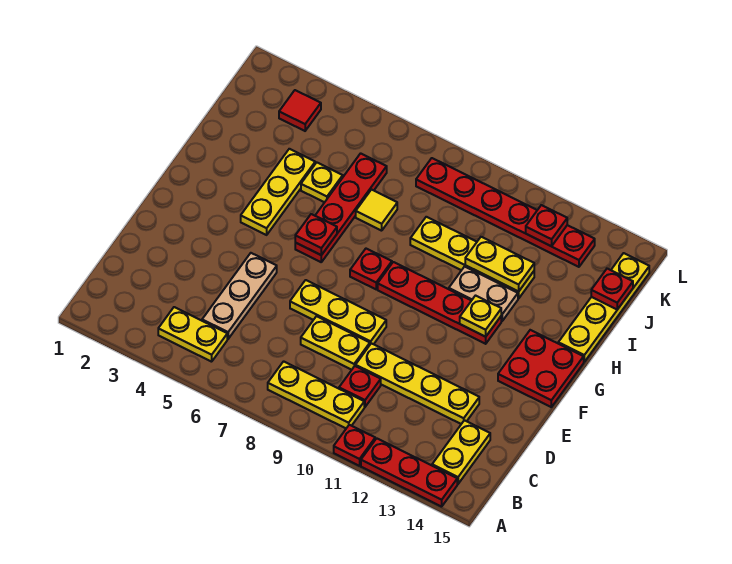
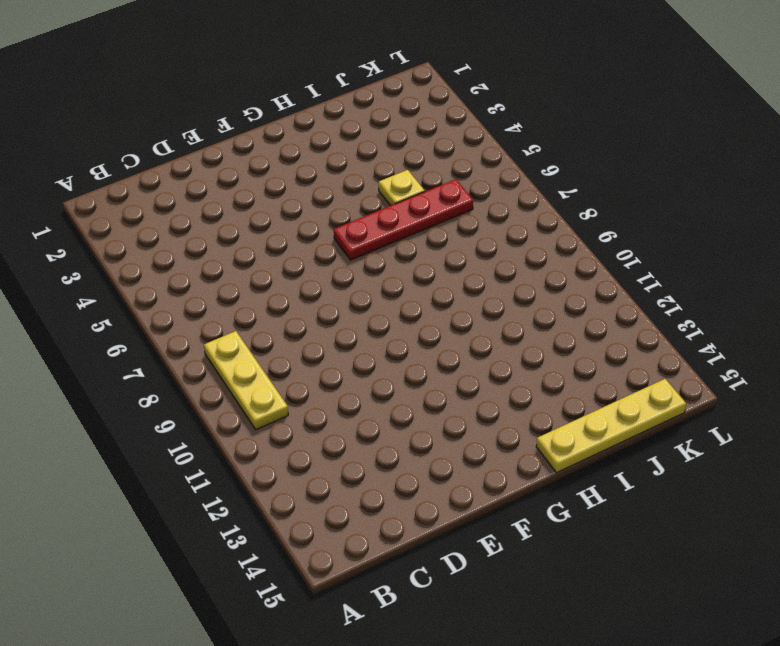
none -> red 1x1 plate [334,425,375,466]
none -> red 1x3 plate [361,438,457,507]
none -> yellow 1x2 plate [158,307,227,362]

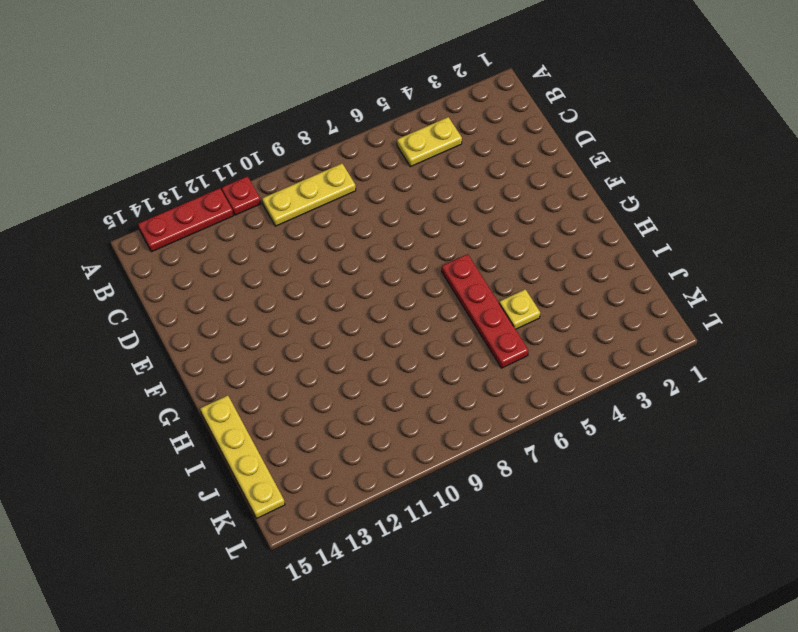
none -> yellow 1x2 plate [432,420,490,484]
none -> tan 1x3 plate [202,253,277,339]
none -> red 1x1 plate [339,366,381,407]

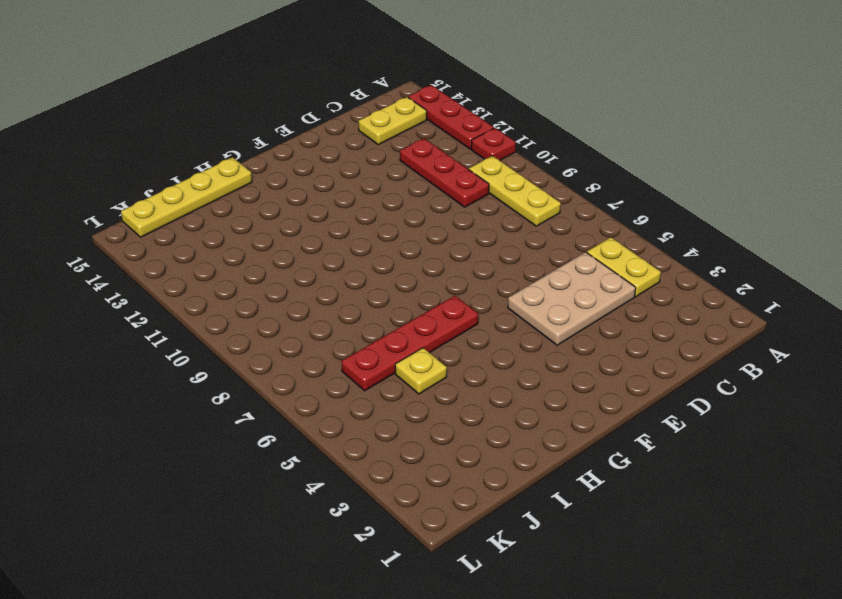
tan 2x3 plate [508,252,636,345] -> tan 1x3 plate [202,253,277,339]
red 1x3 plate [400,138,489,207] -> red 1x1 plate [339,366,381,407]
none -> yellow 1x2 plate [301,316,370,370]
none -> yellow 1x4 plate [356,343,479,424]
none -> yellow 1x3 plate [290,280,386,344]

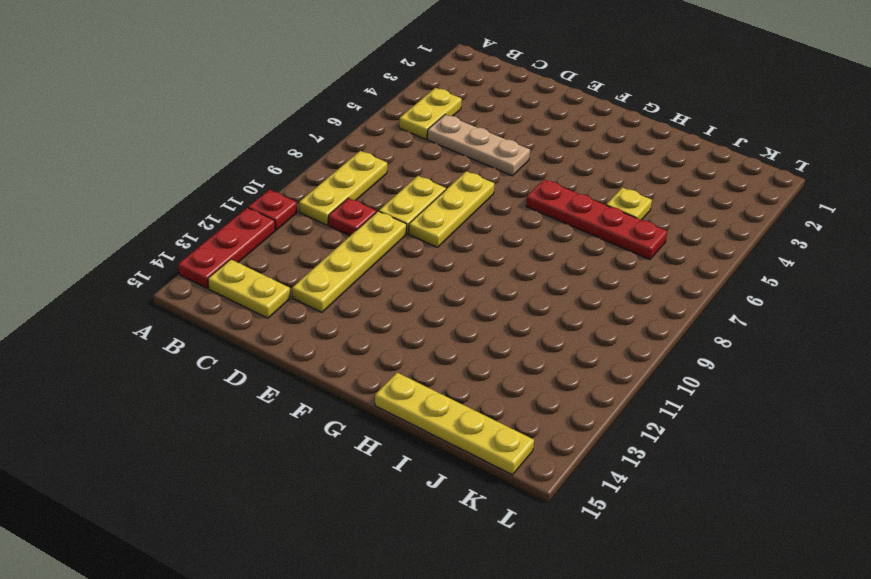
none -> red 2x2 plate [498,330,584,407]
none -> yellow 1x3 plate [241,149,315,235]
none -> red 1x1 plate [350,249,392,289]

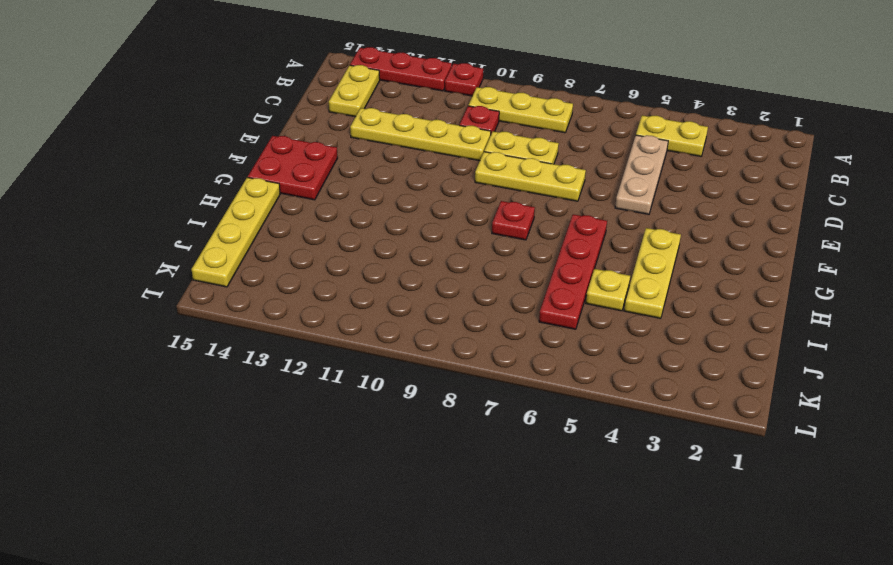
none -> red 1x4 plate [378,262,501,344]
none -> tan 1x2 plate [449,267,518,321]
none -> yellow 1x1 tile [356,190,397,231]

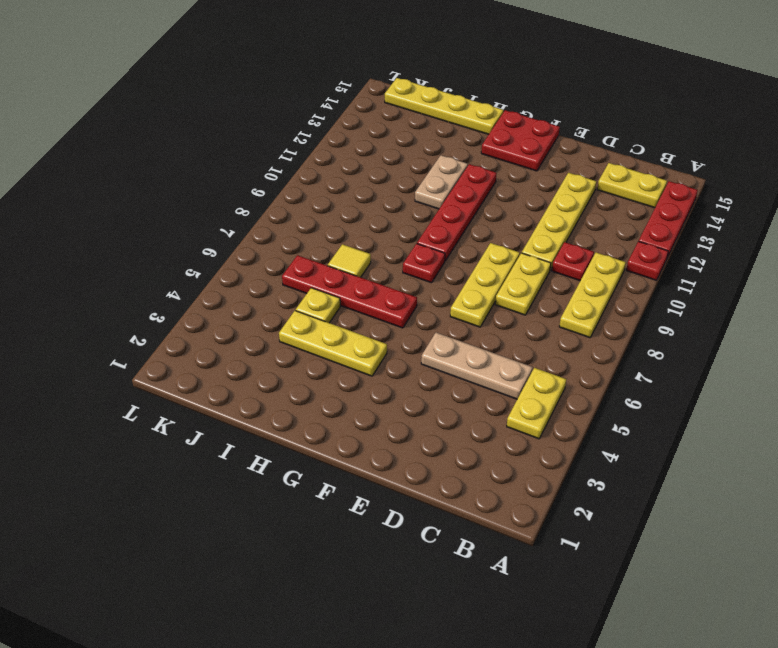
none -> yellow 1x4 plate [410,217,534,299]
none -> red 1x1 tile [279,90,321,131]
none -> red 1x6 plate [416,158,595,267]

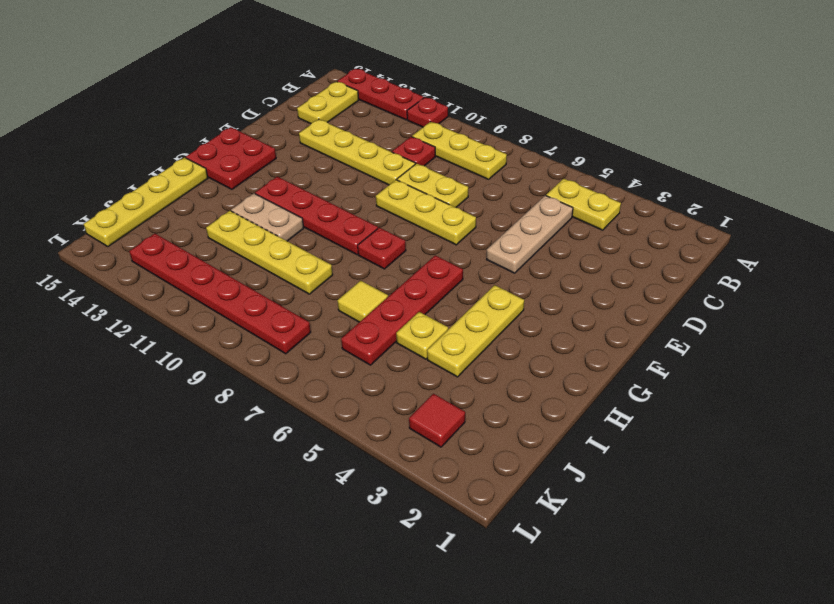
none -> red 1x1 plate [295,214,337,255]
none -> yellow 1x1 plate [460,296,501,337]
none -> yellow 1x2 plate [465,237,534,291]

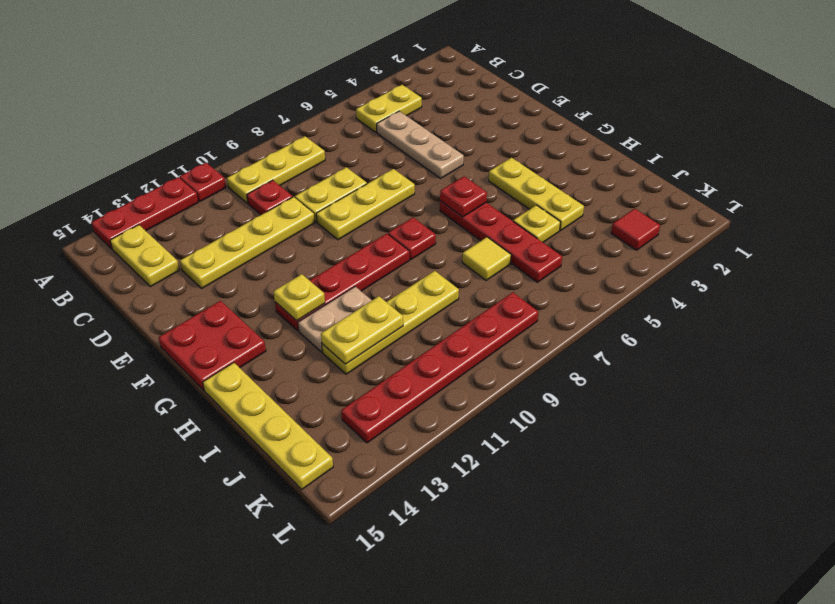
none -> red 1x1 plate [591,269,633,309]
none -> red 1x1 plate [526,205,567,246]

